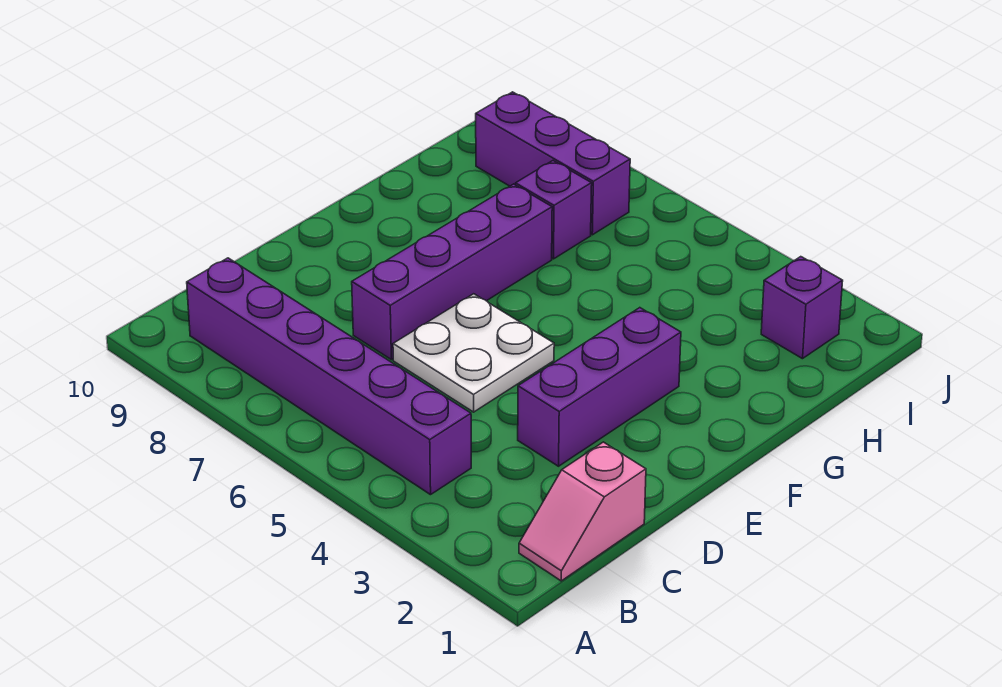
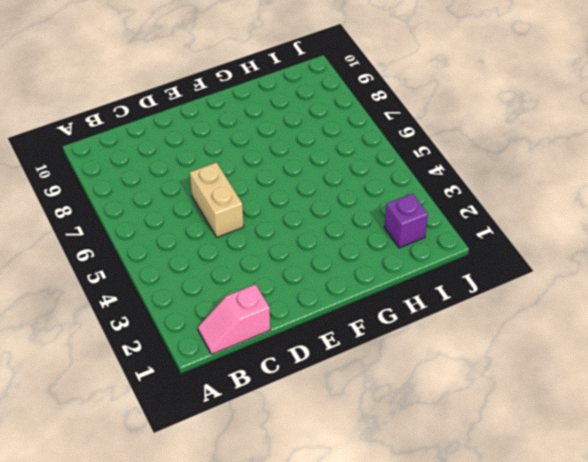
tan 1x2 brick [190,162,244,237] -> white 2x2 plate [393,294,554,412]
none -> purple 1x6 brick [187,258,471,495]
none -> purple 1x3 brick [518,308,681,466]

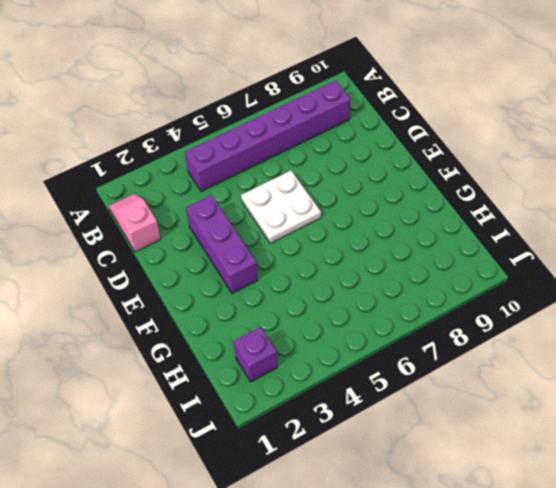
none -> purple 1x4 brick [352,184,552,360]
none -> purple 1x1 brick [516,161,592,259]

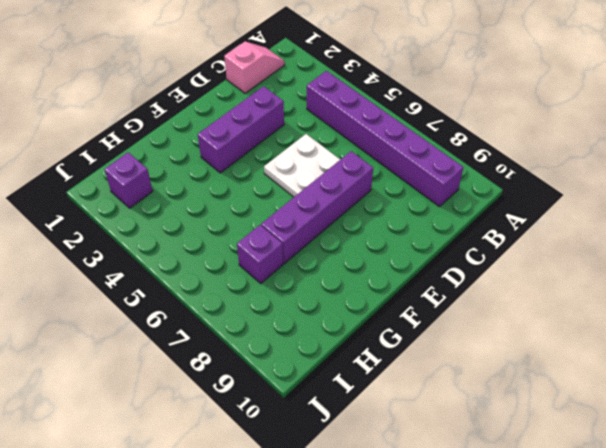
none -> purple 1x3 brick [476,92,630,235]

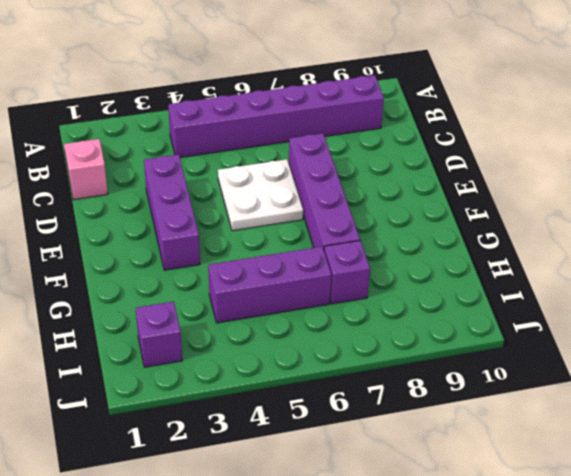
purple 1x3 brick [208,247,332,323] -> purple 1x3 brick moved to [476,92,630,235]

